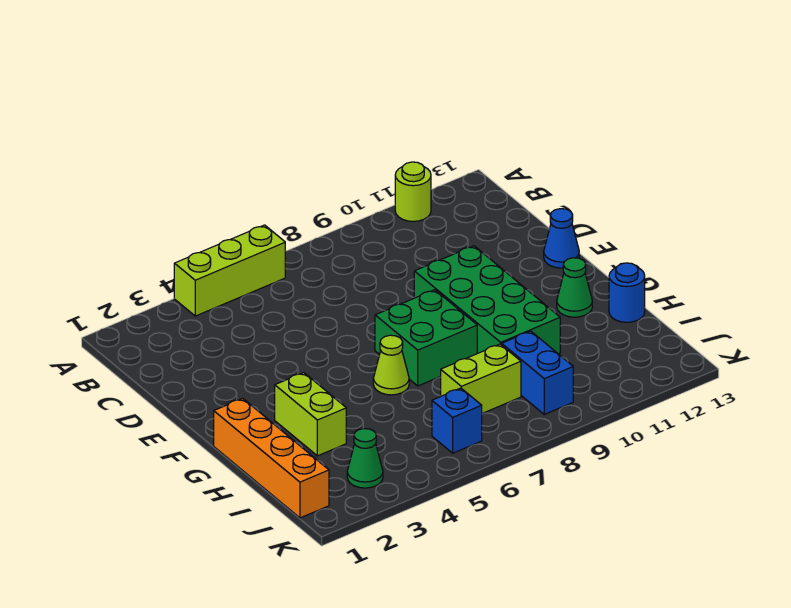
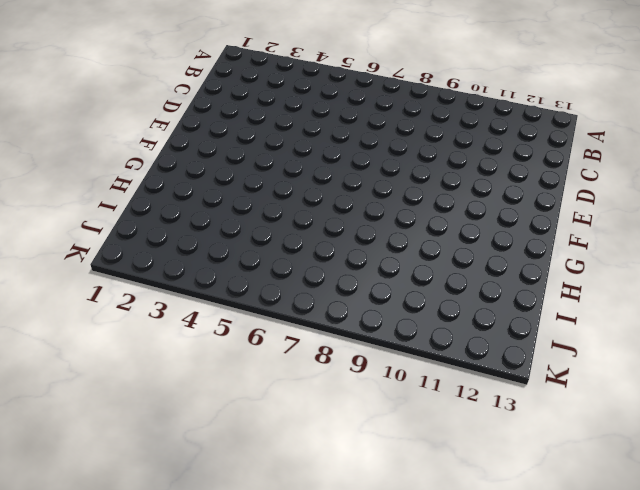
none -> lime 1x3 brick [174,225,285,316]
none -> lime 1x1 round brick [395,162,431,221]
none -> green 2x4 brick [414,246,560,354]

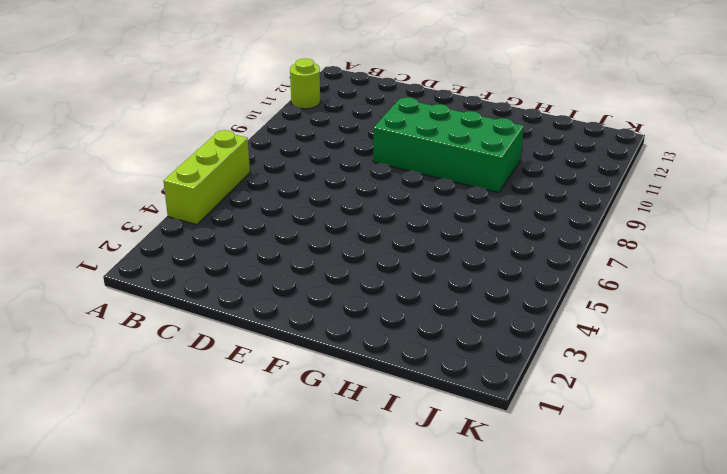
none -> blue 1x1 cone [544,209,579,268]
none -> green 2x2 brick [375,290,477,386]
none -> orange 1x4 brick [214,398,329,518]

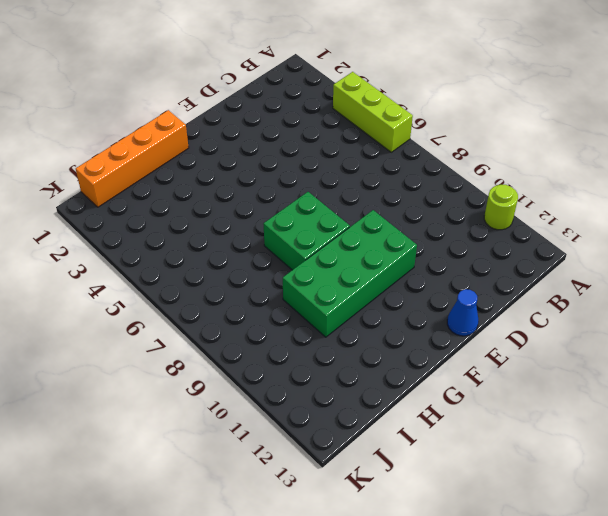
none -> lime 1x2 brick [275,373,346,456]
none -> lime 1x1 cone [373,335,409,395]
none -> green 1x1 cone [557,258,592,317]

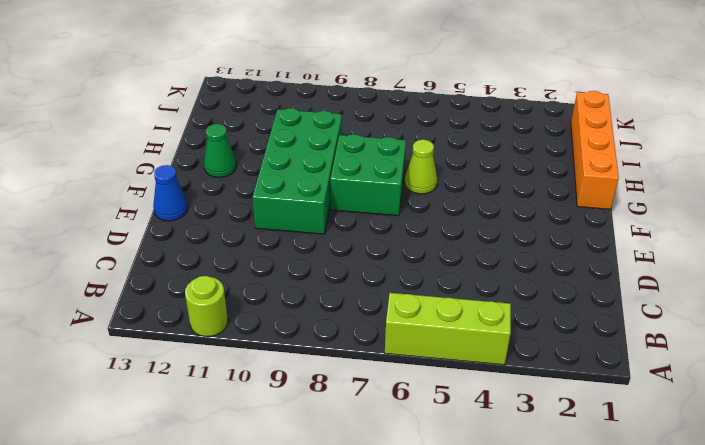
none -> lime 1x2 brick [275,373,346,456]
none -> blue 1x1 round brick [609,263,645,322]
none -> lime 1x2 brick [441,344,521,413]

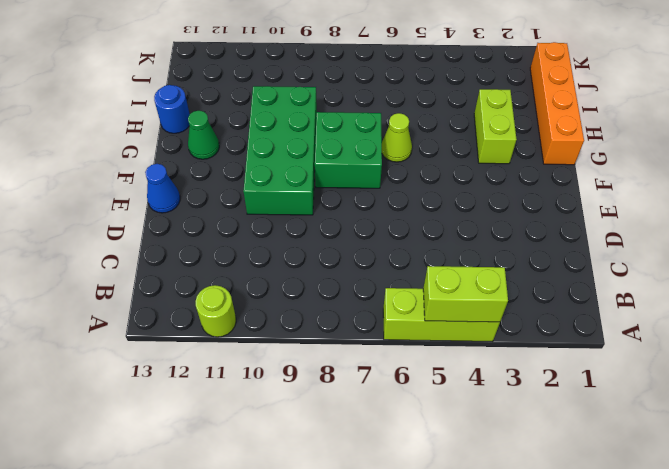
lime 1x2 brick [423,266,508,322] -> lime 1x2 brick moved to [441,344,521,413]
none -> blue 1x2 brick [502,331,573,414]
none -> green 1x1 cone [347,429,383,488]
none -> blue 1x1 brick [432,388,482,453]

